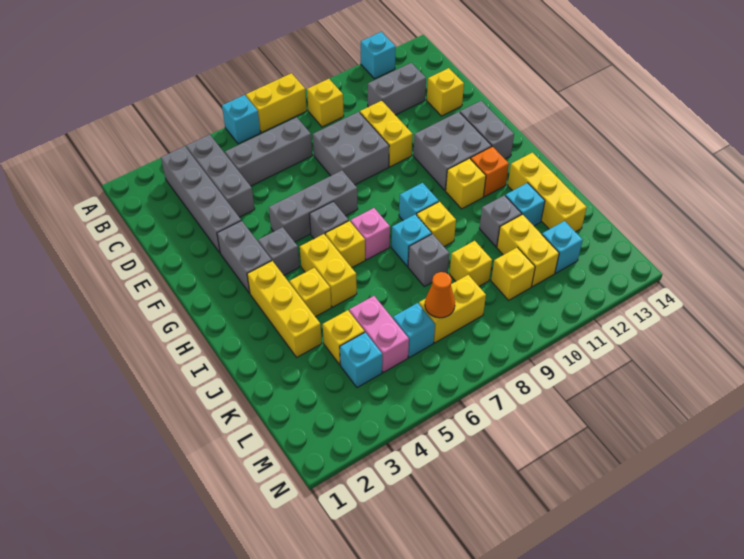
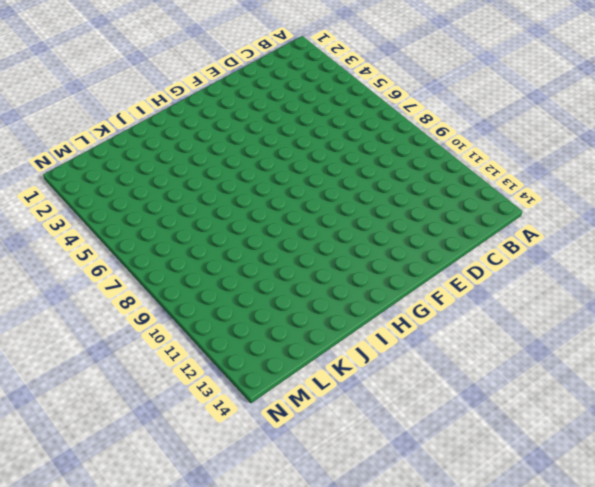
none -> cyan 1x1 brick [222,95,260,144]
none -> yellow 1x2 brick [246,73,307,132]
none -> cyan 1x1 brick [361,32,396,79]
none -> grey 1x4 brick [161,146,241,253]

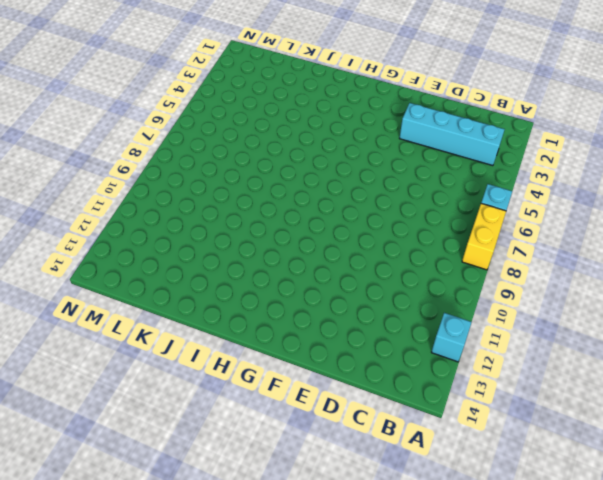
cyan 1x4 brick [399,103,505,166] -> grey 1x4 brick [161,146,241,253]
none -> grey 1x3 brick [186,135,255,217]
none -> yellow 1x1 brick [307,79,344,127]
none -> grey 1x3 brick [225,117,312,186]
none -> grey 1x2 brick [368,63,426,115]

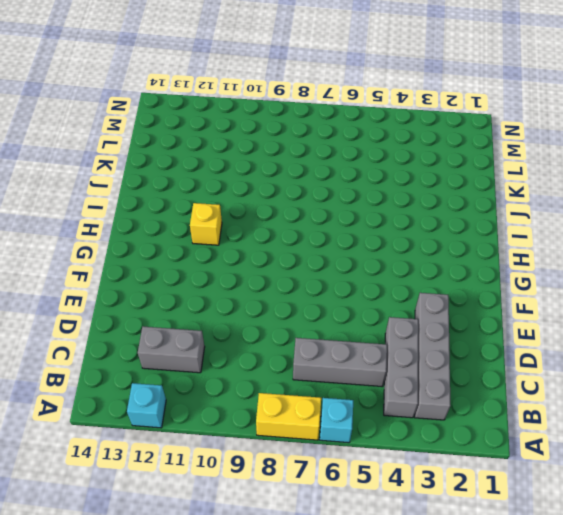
none -> yellow 1x1 brick [307,79,344,127]
none -> grey 2x2 brick [313,112,389,185]
none -> yellow 1x2 brick [360,101,413,167]
none -> yellow 1x1 brick [427,68,464,116]

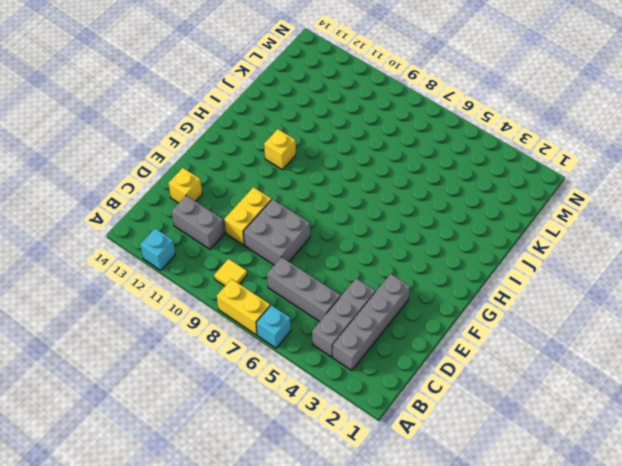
yellow 1x1 tile [214,259,247,286] -> yellow 1x1 brick [307,79,344,127]
none -> grey 1x2 brick [217,221,272,293]
none -> grey 1x3 brick [269,171,358,242]
none -> grey 2x2 brick [413,112,492,191]
none -> grey 1x2 brick [460,101,514,159]

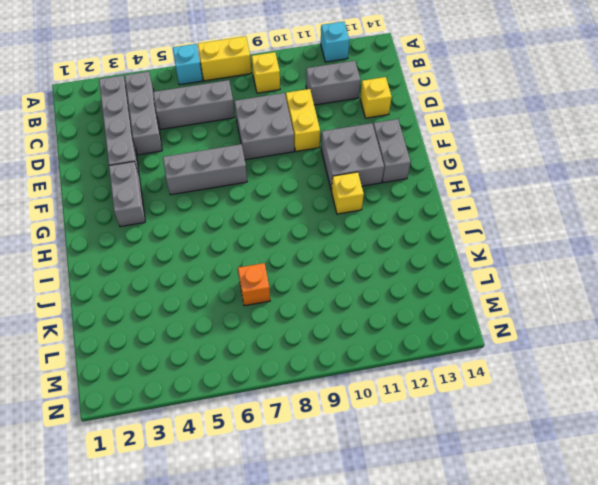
orange 1x1 brick [238,263,270,306] -> orange 1x1 brick moved to [471,146,509,197]
none -> grey 1x1 brick [258,227,299,275]
none -> grey 1x1 brick [310,202,349,239]
none -> yellow 1x3 brick [247,261,322,357]
none -> yellow 1x2 brick [300,234,357,307]

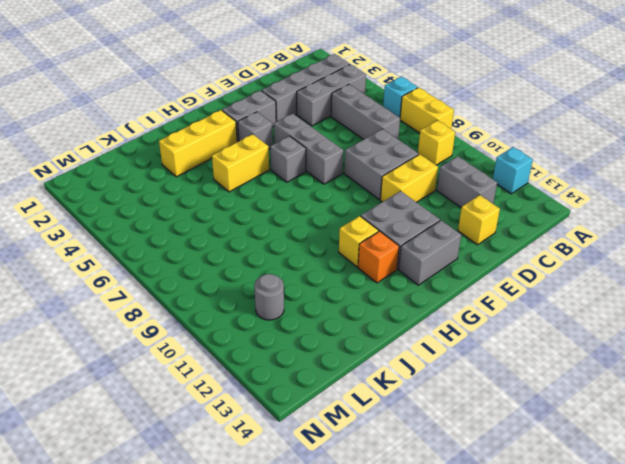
grey 1x1 round brick [254,274,284,320] -> yellow 1x2 brick [497,214,559,287]
none -> yellow 1x1 brick [325,221,365,268]
none -> pink 1x1 brick [351,208,390,260]
none -> cyan 1x1 brick [399,183,439,220]
none -> yellow 1x1 brick [290,268,331,317]

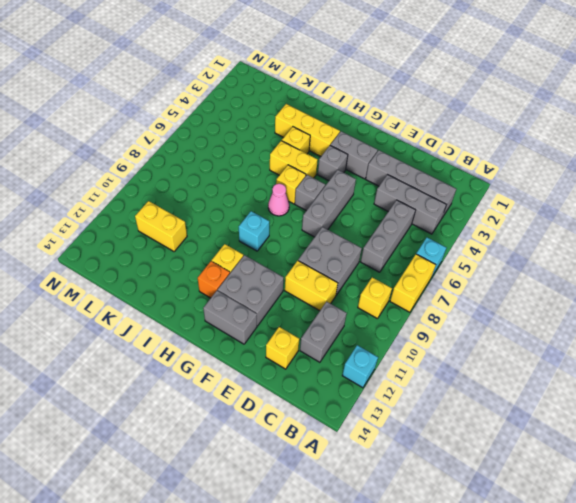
pink 1x1 cone [268,184,289,216] -> pink 1x1 brick [351,208,390,260]
none -> cyan 1x1 brick [392,214,432,266]
none -> yellow 1x1 brick [417,202,456,246]
none -> yellow 1x3 brick [508,153,587,232]
none -> grey 1x1 brick [408,234,449,287]

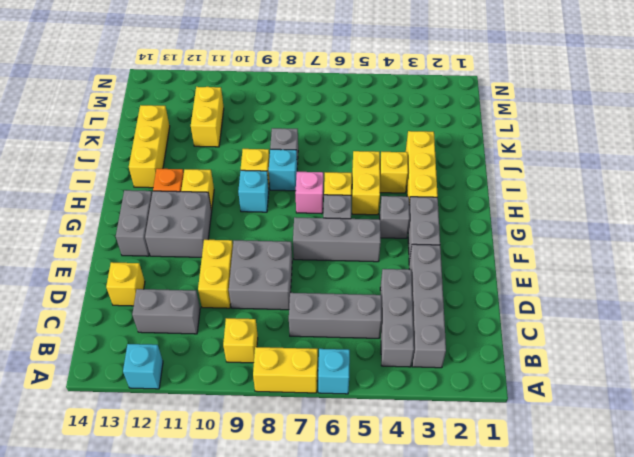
none -> grey 1x1 brick [479,195,522,247]
none -> cyan 1x1 brick [505,183,545,226]
none -> yellow 1x1 brick [323,310,365,365]
none -> pink 1x2 brick [349,296,409,372]

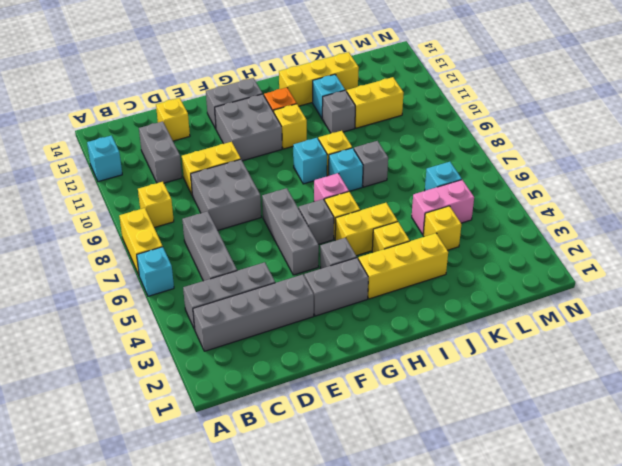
none -> yellow 1x1 brick [450,241,492,286]
none -> cyan 1x1 brick [340,332,382,388]
none -> yellow 1x2 brick [419,275,486,343]
none -> yellow 1x1 brick [491,247,535,300]

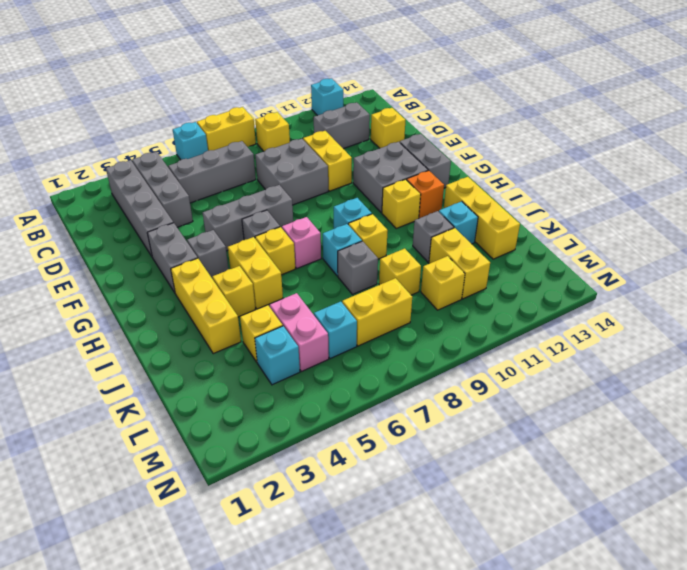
none -> cyan 1x1 brick [542,221,583,273]
none -> orange 1x1 cone [425,272,455,318]

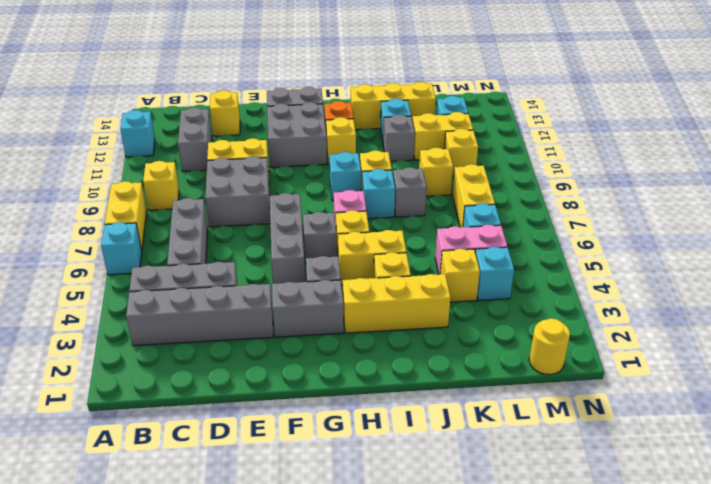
yellow 1x1 round brick [529,318,570,375] -> none
none -> orange 1x1 cone [425,272,455,318]

